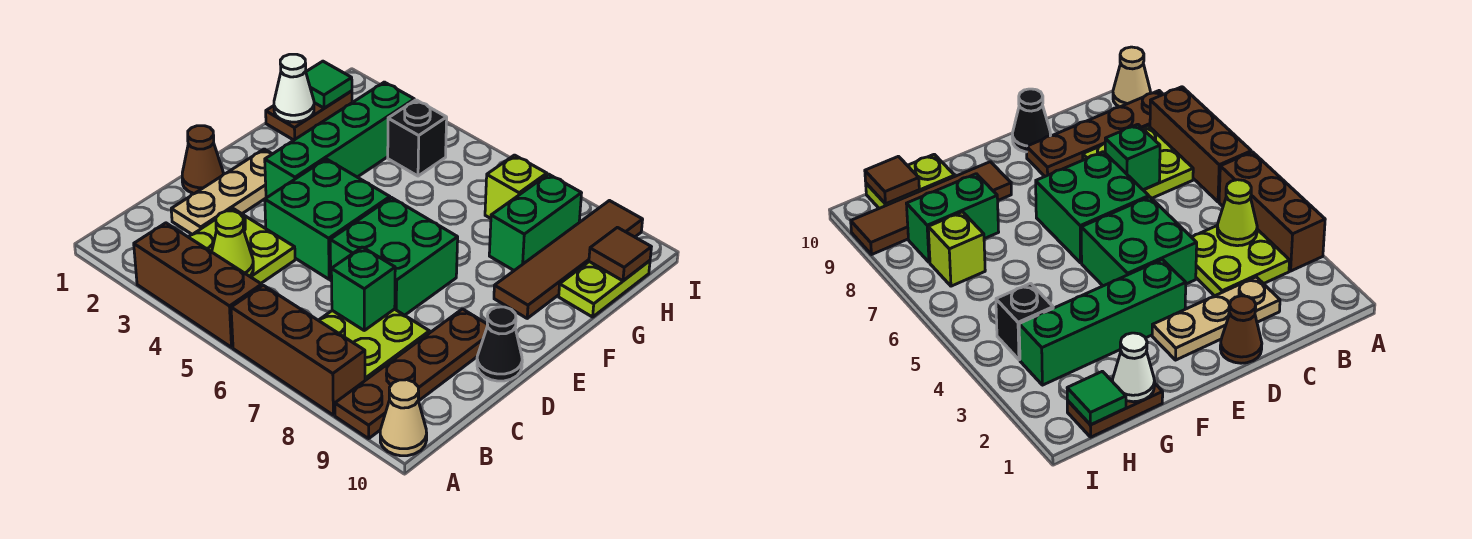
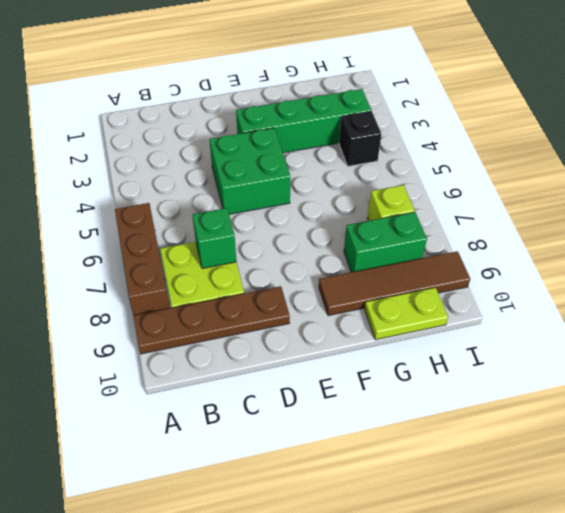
none -> brown 1x3 brick [134,223,262,347]
none -> tan 1x1 cone [380,380,427,456]
none -> lime 2x2 plate [189,208,295,283]

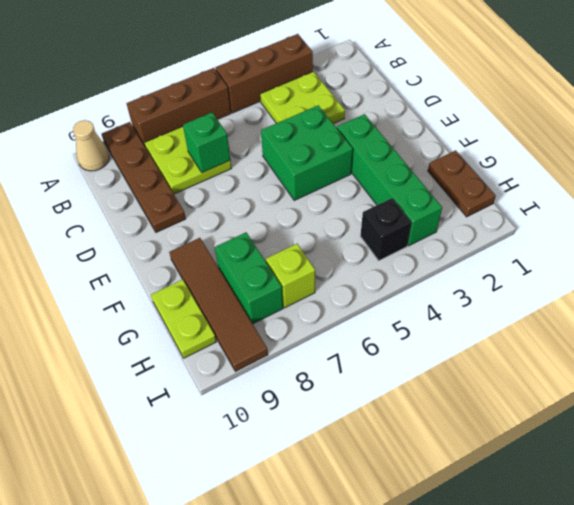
none -> tan 1x3 plate [171,149,272,234]
none -> brown 1x1 cone [182,126,223,194]
none -> green 2x2 brick [330,198,458,315]

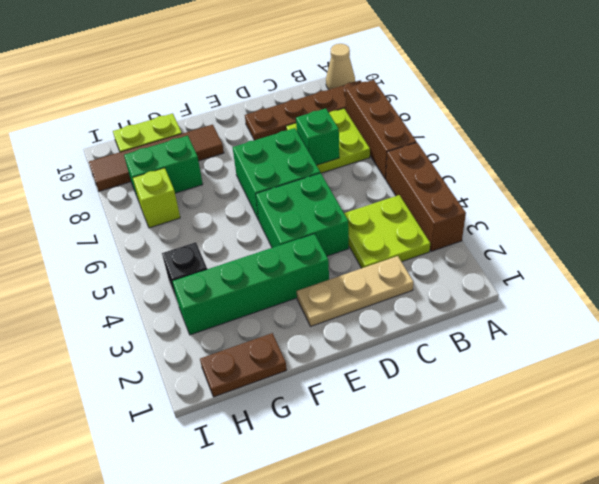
none -> brown 1x1 cone [182,126,223,194]
none -> black 1x1 cone [477,307,522,381]
none -> lime 1x1 cone [212,211,253,276]

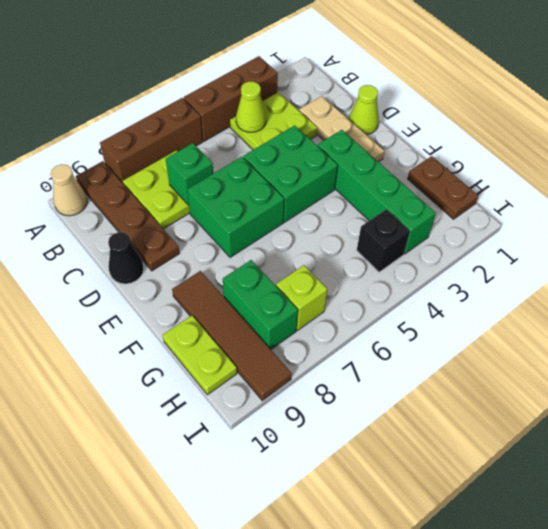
lime 1x1 cone [349,85,379,134] -> brown 1x1 cone [182,126,223,194]
none -> white 1x1 cone [274,54,314,122]
none -> green 1x1 tile [306,61,352,108]
none -> brown 1x1 tile [589,227,651,281]

